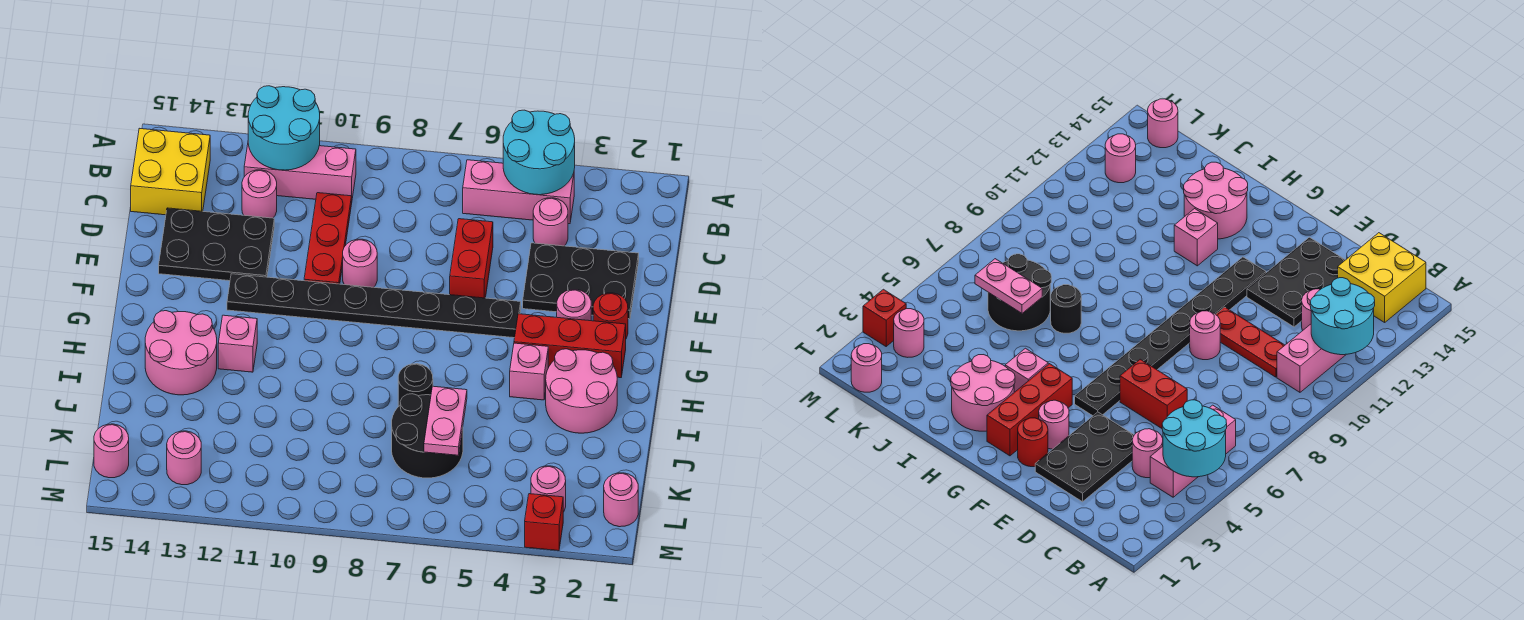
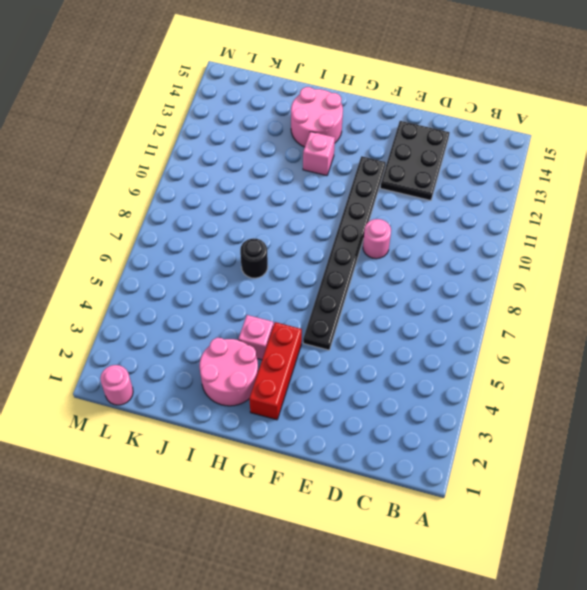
none -> pink 1x3 brick [463,160,574,224]
none -> pink 1x3 brick [244,144,356,199]
none -> yellow 2x2 brick [131,128,210,215]

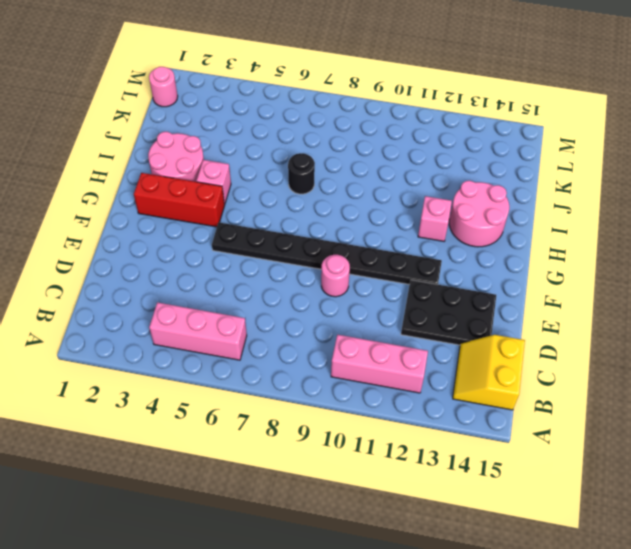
yellow 2x2 slope [453,335,525,410] -> yellow 2x2 brick [131,128,210,215]
none -> pink 1x1 round brick [533,198,568,246]
none -> red 1x3 plate [304,193,352,284]
none -> pink 1x1 round brick [242,170,277,218]

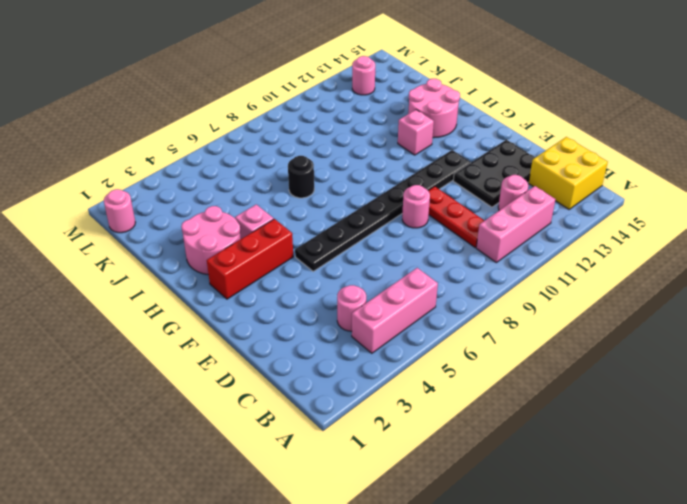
none -> black 2x3 plate [523,243,639,319]
none -> red 1x2 brick [450,219,493,298]
none -> red 1x1 round brick [593,293,628,338]

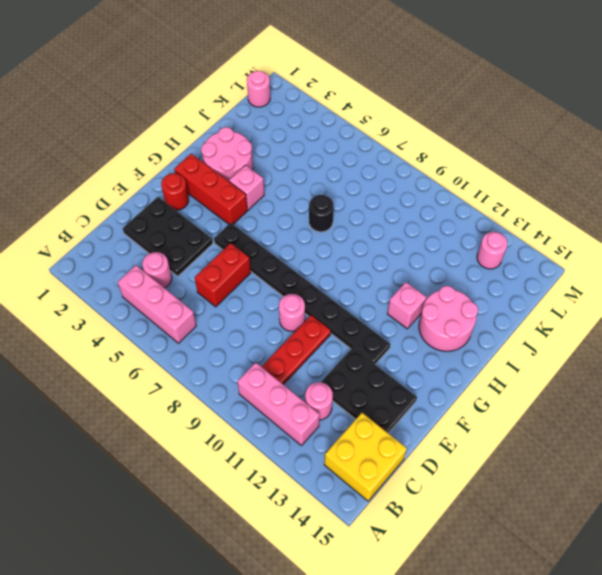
none -> pink 1x1 round brick [557,290,591,321]
none -> black 2x2 round brick [392,394,463,478]
none -> pink 1x1 round brick [531,466,566,512]

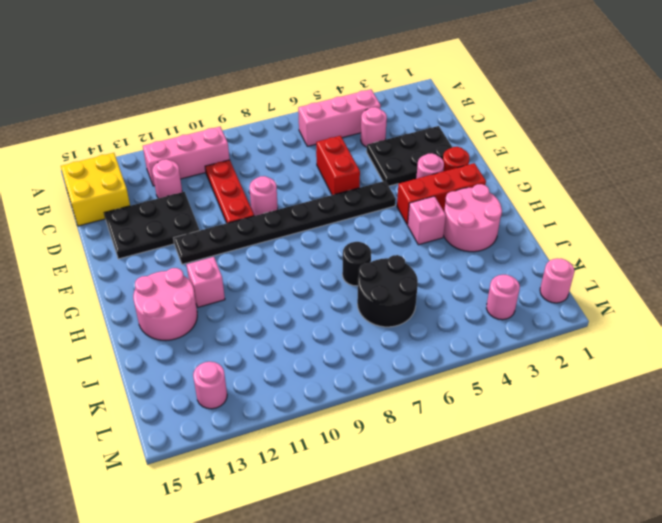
none -> pink 1x1 round brick [94,424,129,478]
none -> red 1x1 brick [525,494,563,551]
none -> cyan 2x2 round brick [503,110,575,195]

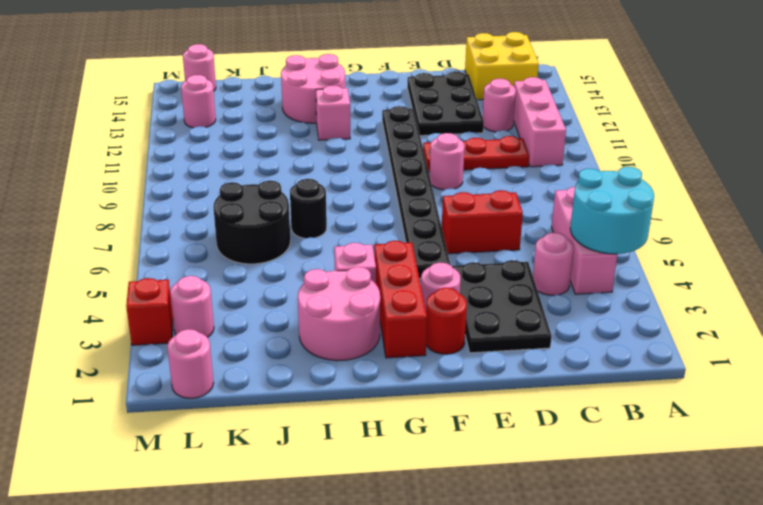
none -> cyan 2x2 round brick [248,86,320,170]
none -> pink 1x2 plate [424,386,467,455]

